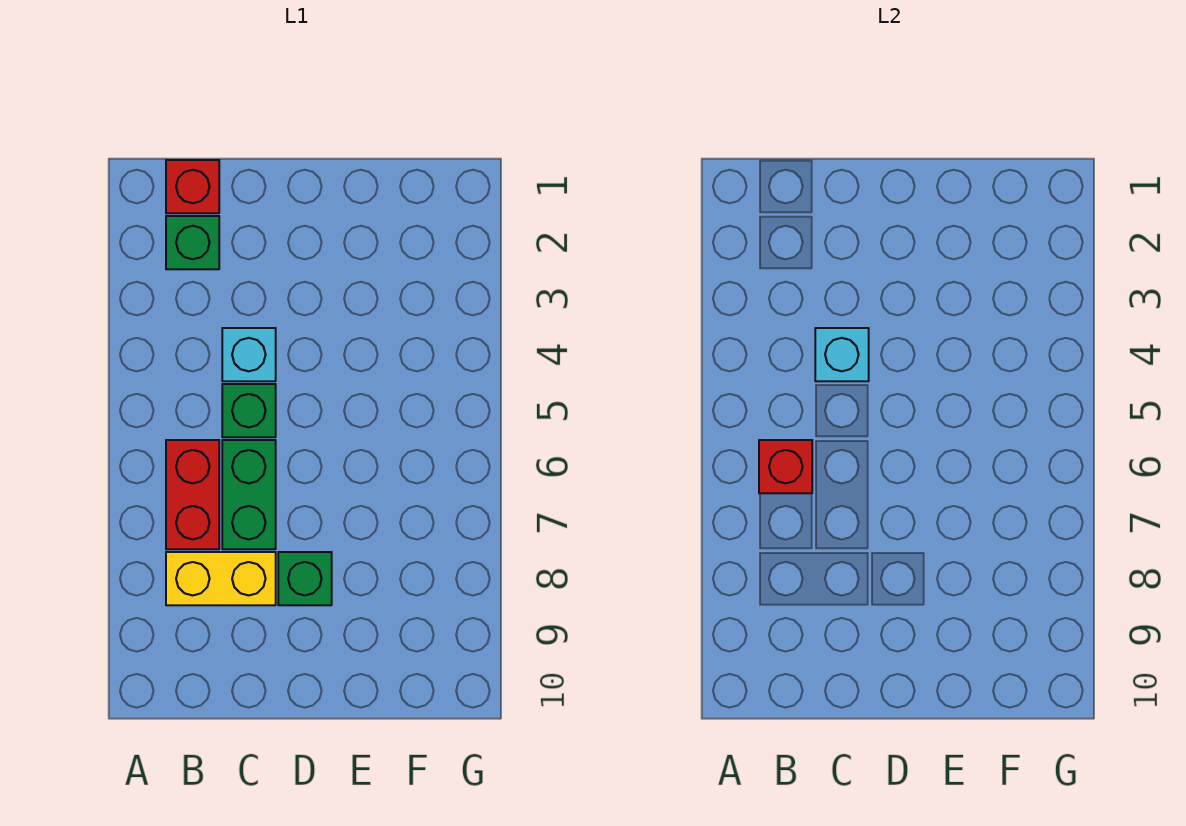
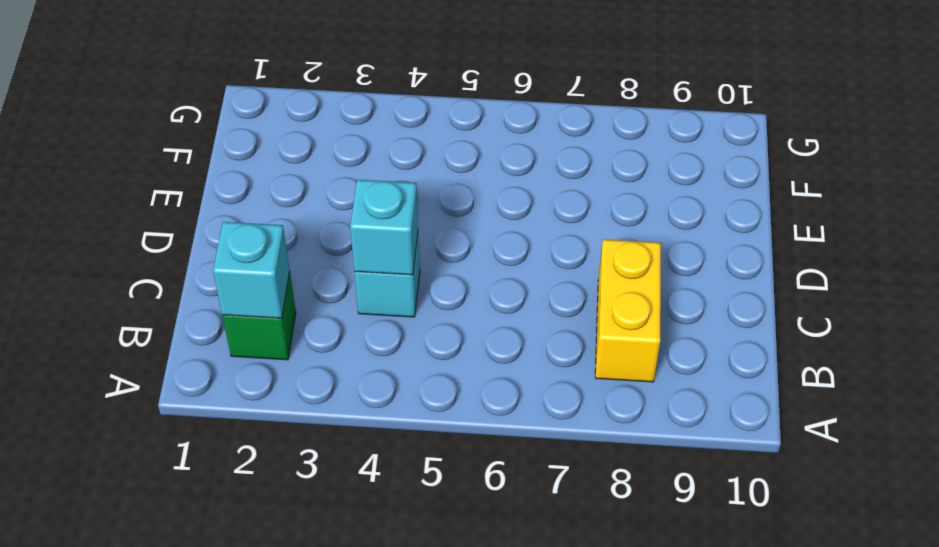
cyan 1x1 brick [213,222,290,318] -> none
none -> red 1x1 brick [166,160,219,213]
none -> red 1x2 brick [166,440,219,549]

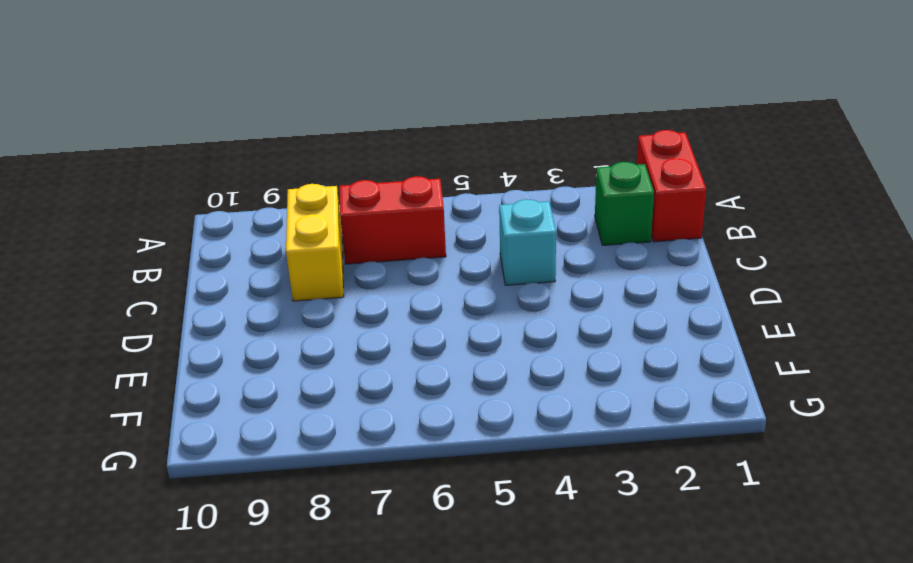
red 1x2 brick [637,130,706,242] -> red 1x1 brick [166,160,219,213]
none -> green 1x1 brick [222,384,276,437]
none -> green 1x2 brick [222,440,276,549]

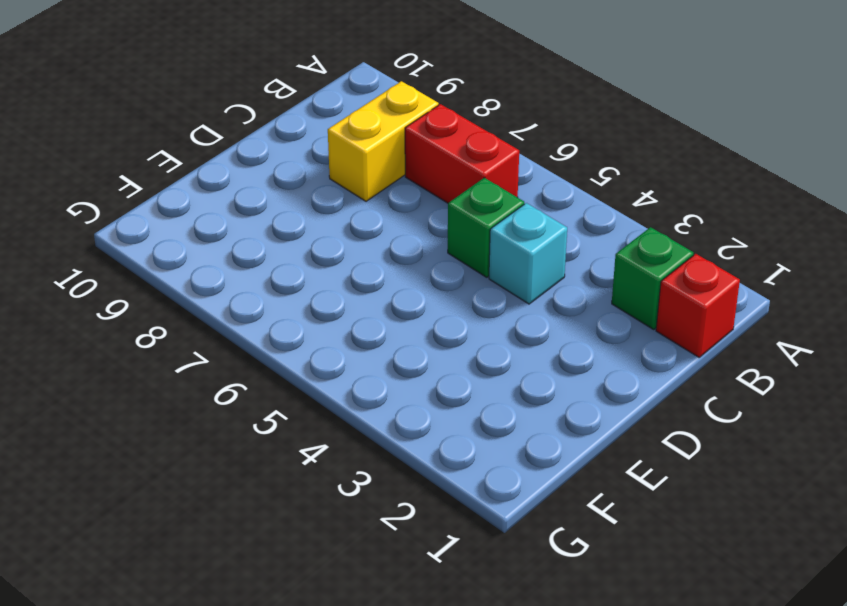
none -> green 1x2 brick [222,440,276,549]
none -> green 1x1 brick [278,552,332,605]

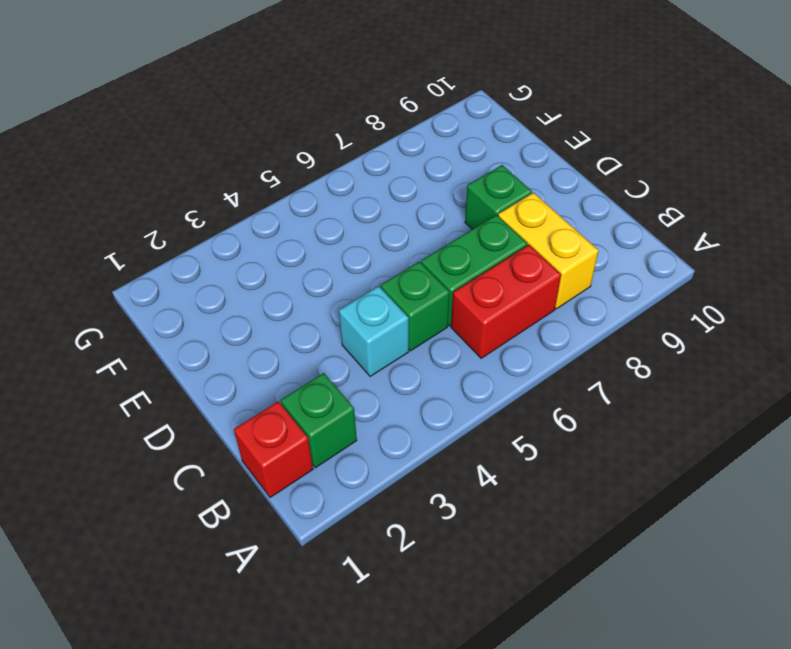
none -> red 1x1 brick [759,440,812,493]
none -> cyan 1x1 brick [815,328,869,381]

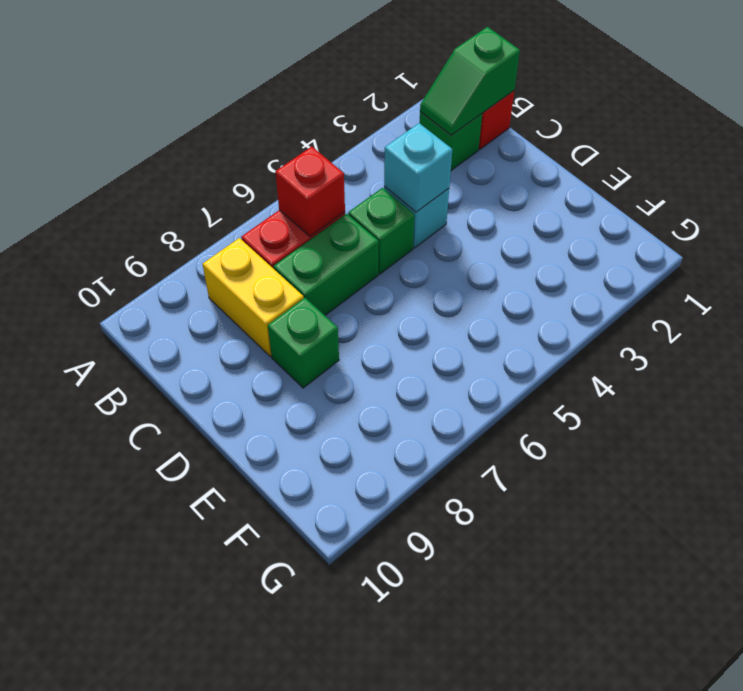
green 1x2 slope [420,27,520,135] -> none

